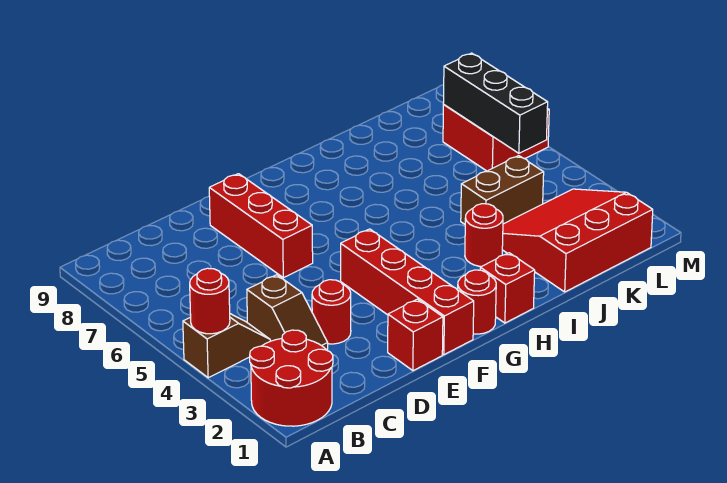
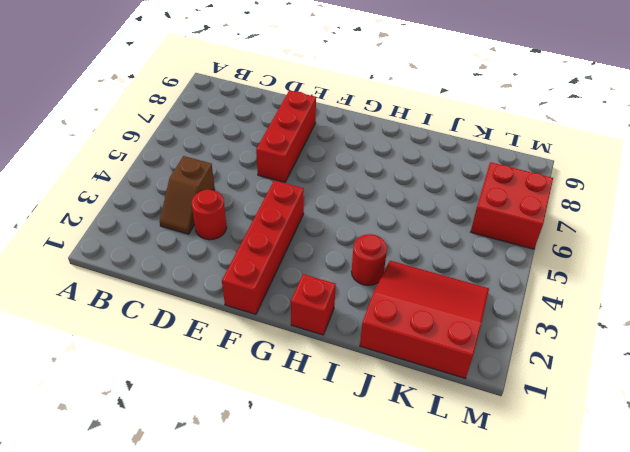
none -> red 2x2 round brick [250,330,333,426]
none -> brown 1x2 slope [183,314,270,378]
none -> red 1x1 brick [388,299,443,371]

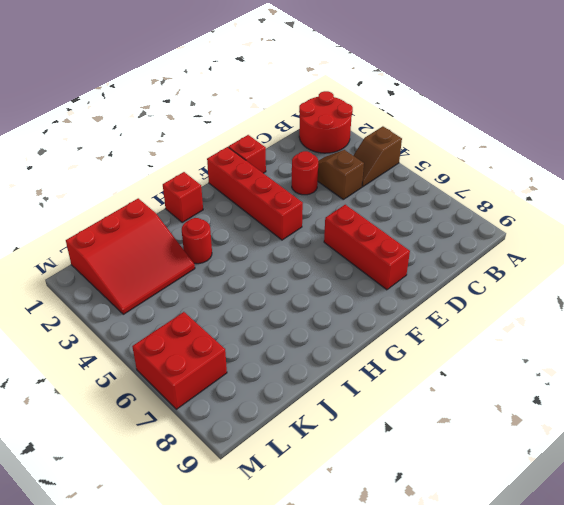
none -> red 1x1 round brick [458,270,496,334]
none -> brown 1x2 brick [461,156,544,224]
none -> red 1x1 round brick [190,268,230,334]

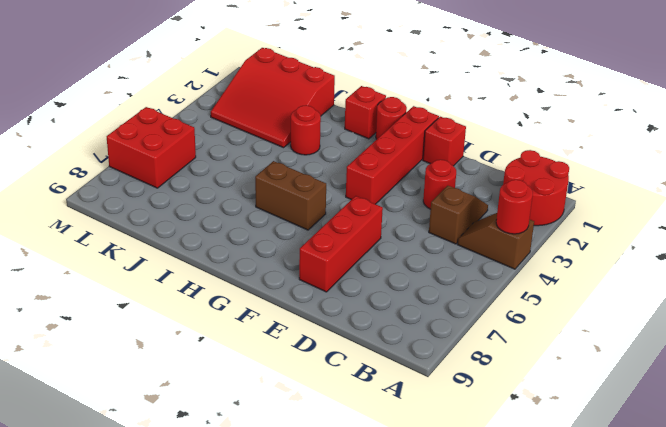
brown 1x2 brick [255,161,326,230] -> brown 1x2 brick moved to [461,156,544,224]
none -> black 1x3 brick [443,53,548,153]

